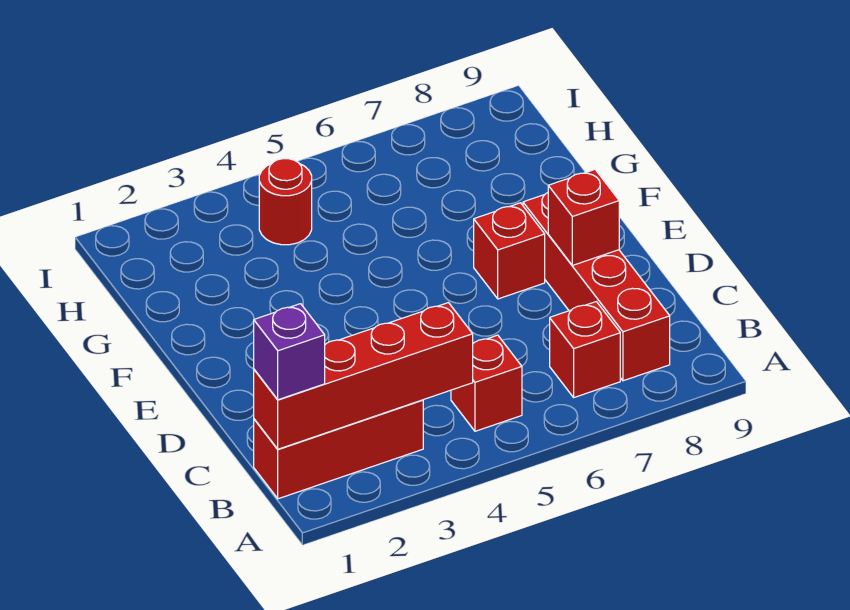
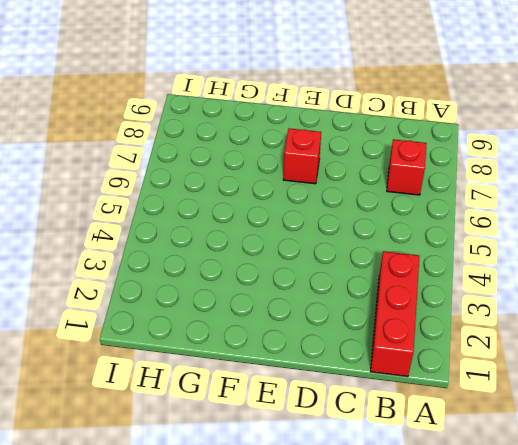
none -> red 1x1 brick [451,335,522,431]
none -> red 1x4 brick [523,193,670,381]

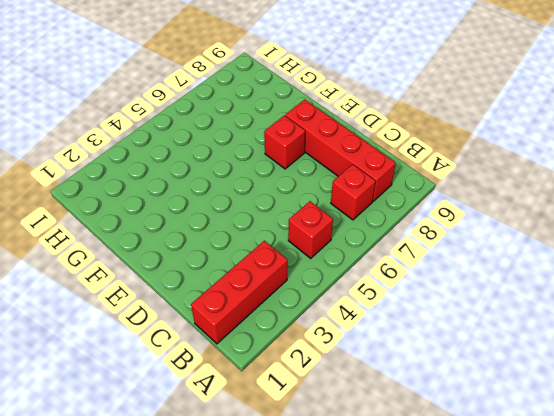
none -> red 1x1 round brick [259,159,312,245]
none -> red 1x4 brick [254,303,473,449]

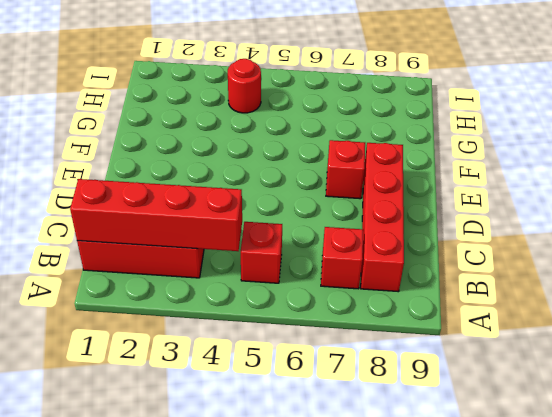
none -> red 1x1 brick [548,169,619,265]
none -> purple 1x1 brick [254,304,325,400]

